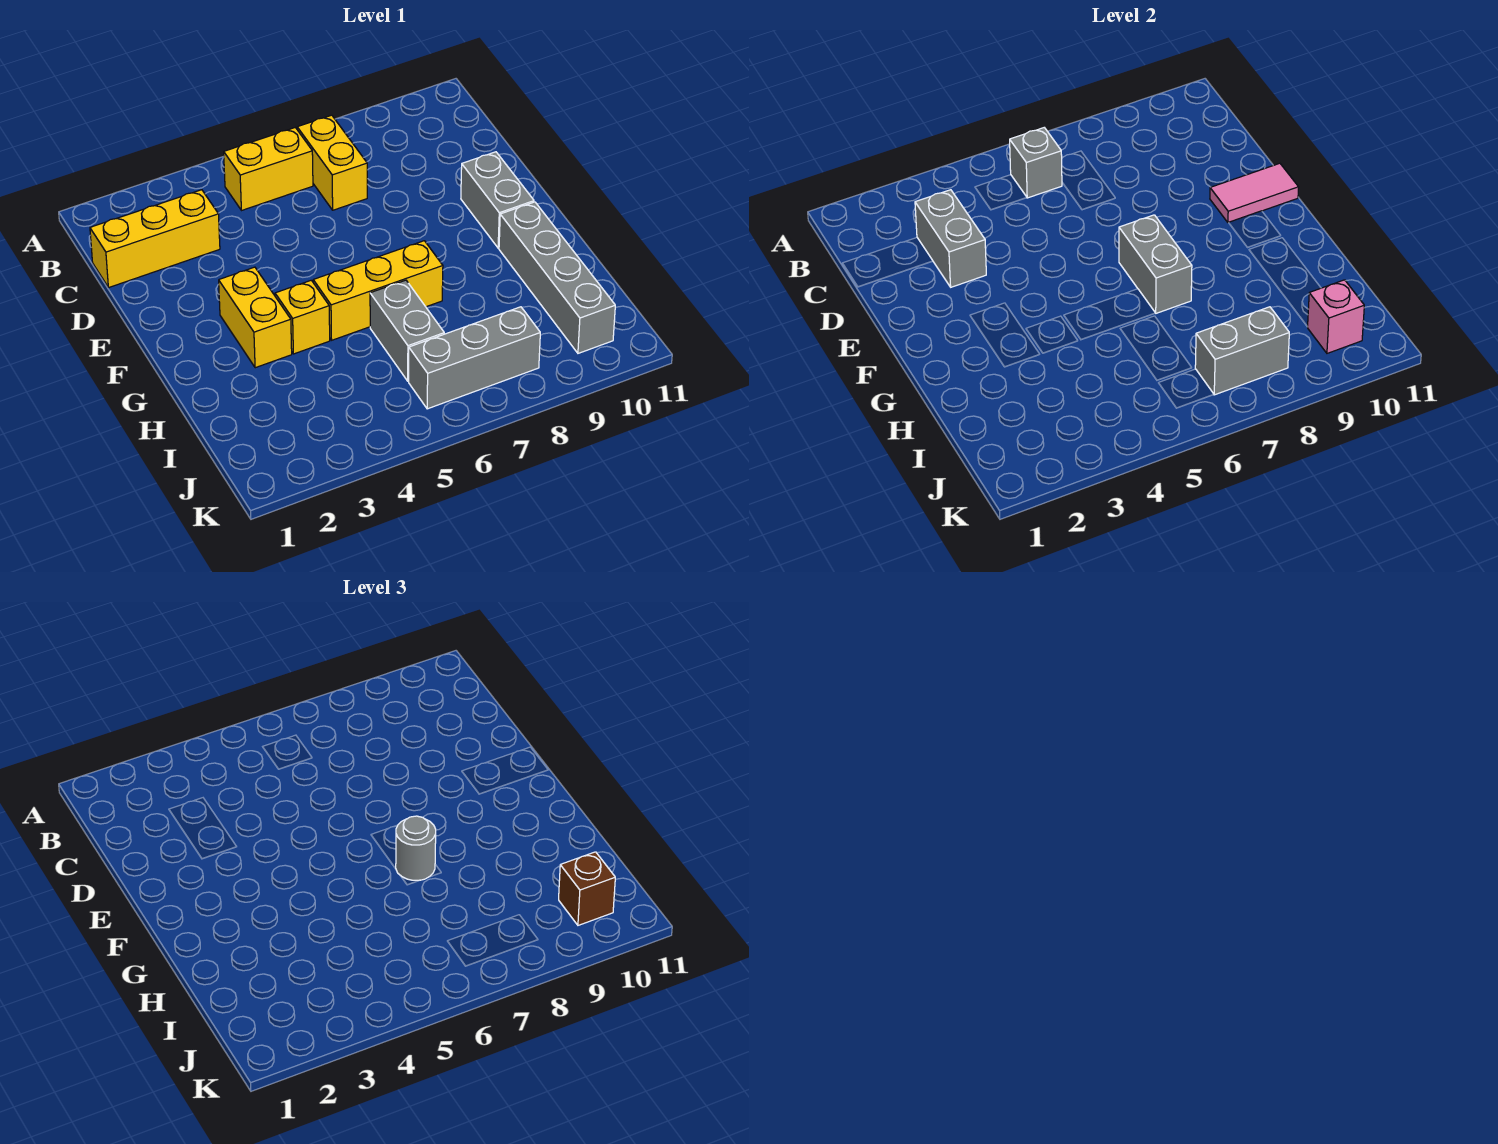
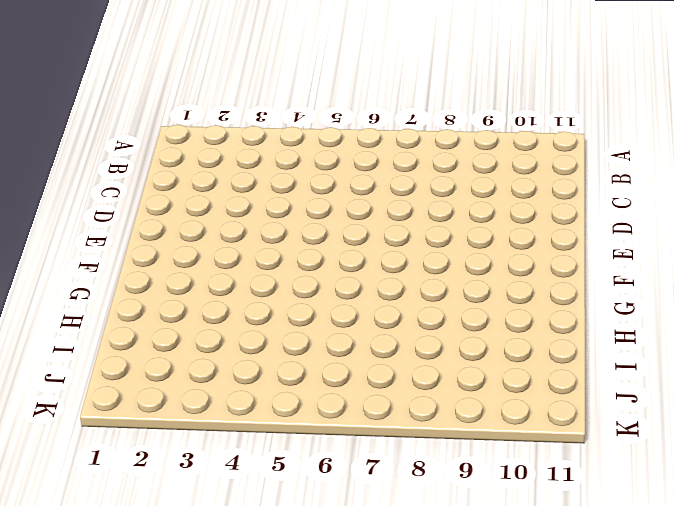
none -> yellow 1x2 brick [224,128,313,211]
none -> yellow 1x2 brick [297,115,367,210]
none -> yellow 1x3 brick [90,190,220,288]

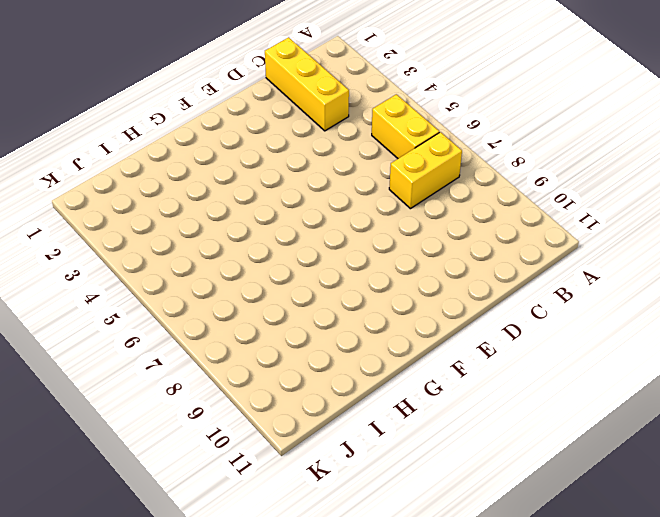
none -> grey 1x2 brick [461,152,534,248]
none -> yellow 1x2 brick [219,267,292,368]
none -> yellow 1x1 brick [275,280,330,354]

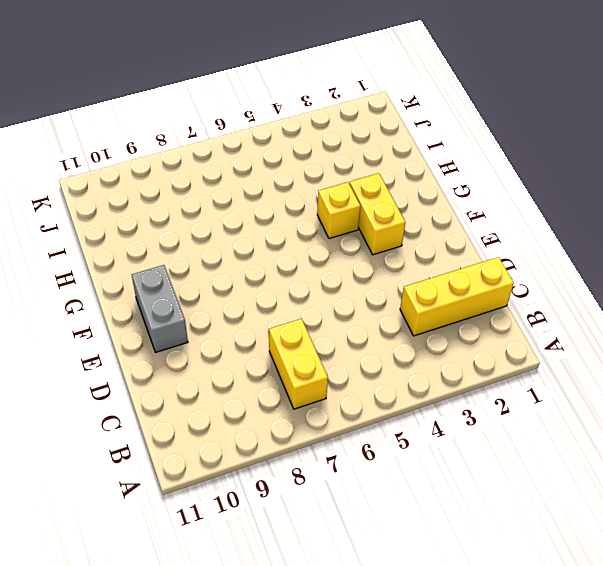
none -> yellow 1x2 brick [224,128,313,211]
none -> yellow 1x3 brick [313,241,443,340]
none -> grey 1x4 brick [499,202,615,353]

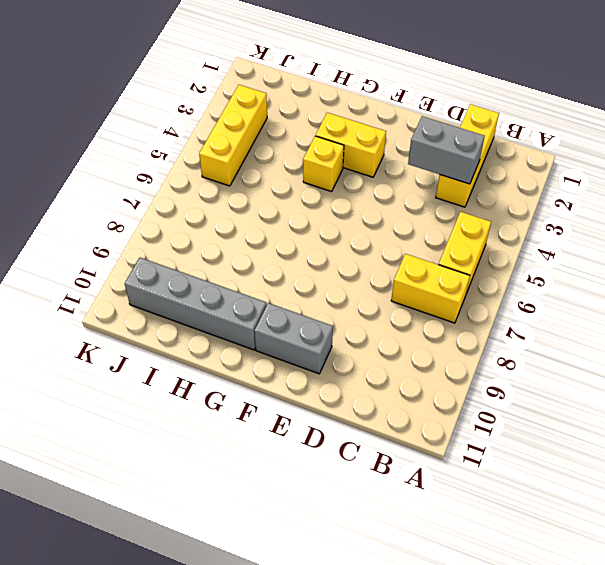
yellow 1x3 brick [199,85,267,186] -> yellow 1x3 brick moved to [313,241,443,340]
none -> grey 1x2 brick [370,280,444,381]
none -> grey 1x3 brick [409,307,540,409]
none -> grey 1x1 brick [1010,128,1062,198]

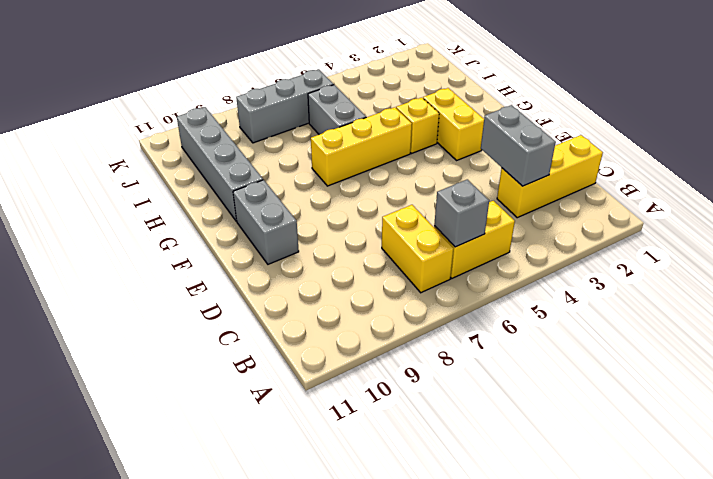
none -> pink 1x2 tile [1210,163,1299,223]
none -> grey 1x2 brick [1119,215,1192,313]
none -> grey 1x2 brick [1195,307,1289,395]

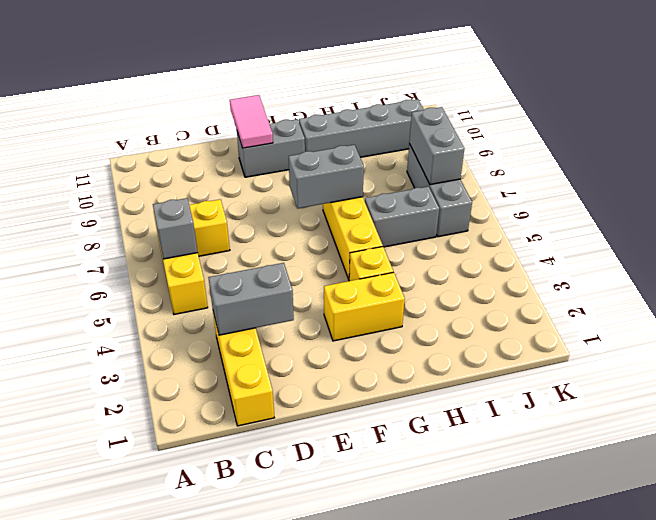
none -> pink 1x1 brick [1308,280,1364,353]
none -> grey 1x1 round brick [396,816,436,880]
none -> brown 1x1 brick [559,852,615,925]

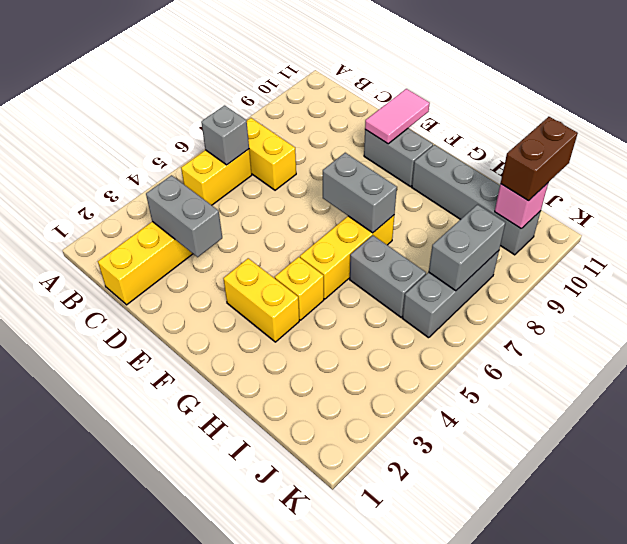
brown 1x2 brick [501,117,578,201] -> brown 1x1 brick [559,852,615,925]
none -> grey 1x1 round brick [396,816,436,880]

